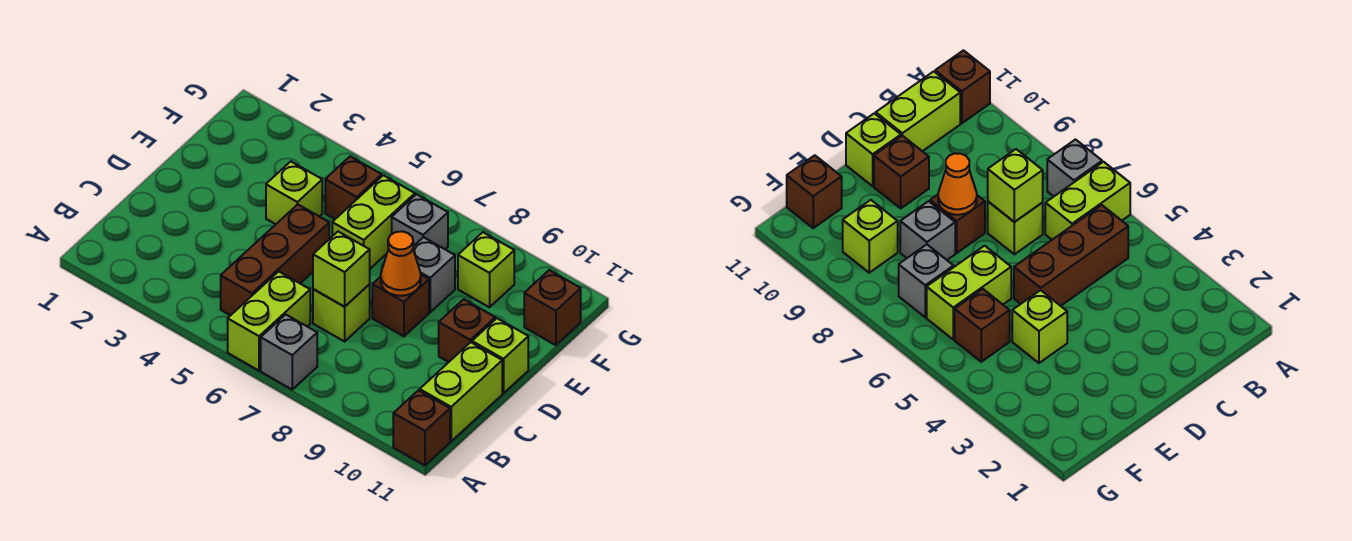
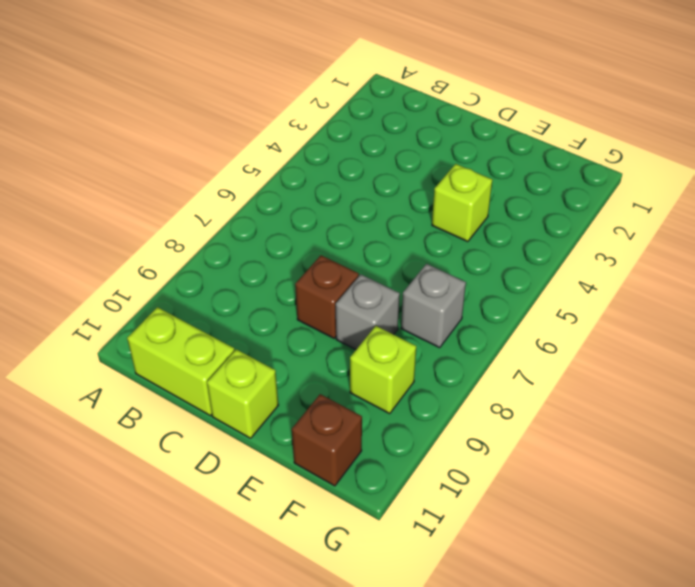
none -> lime 1x2 brick [228,271,310,371]
none -> grey 1x1 brick [261,314,317,389]
none -> brown 1x1 brick [393,390,450,465]

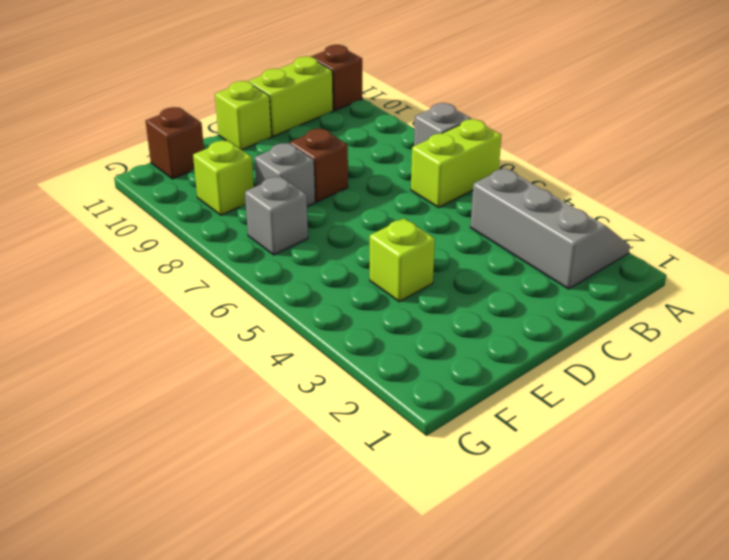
grey 2x3 slope [470,168,630,289] -> none
none -> brown 1x3 brick [221,204,329,316]
none -> lime 1x1 brick [313,285,370,341]
none -> brown 1x1 brick [439,299,495,362]

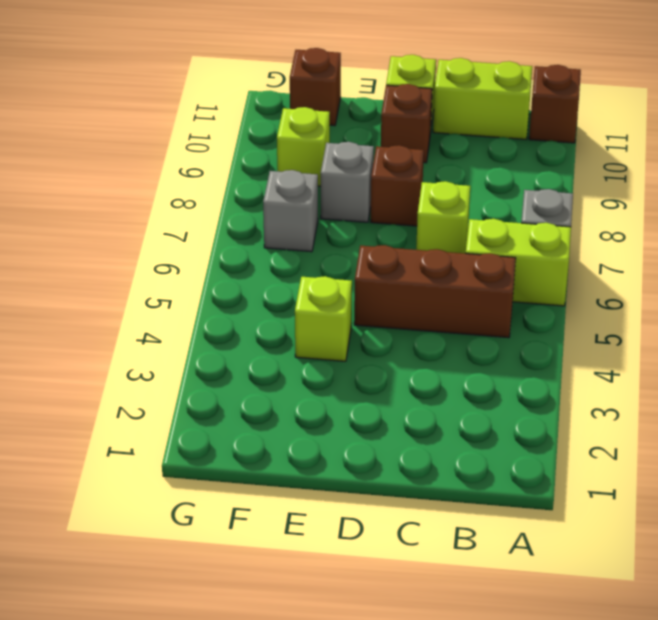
none -> lime 1x2 brick [332,175,415,269]
none -> brown 1x1 brick [325,156,382,219]
none -> lime 1x1 brick [313,232,370,307]

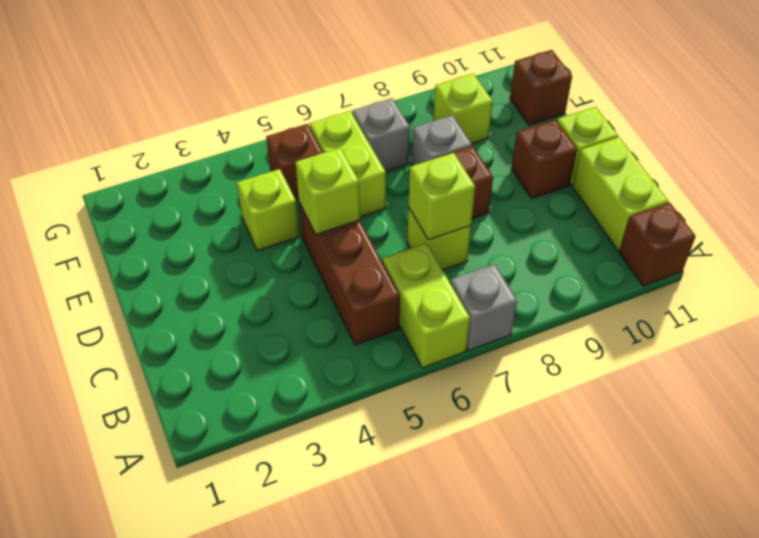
lime 1x1 brick [295,148,360,235] -> none
none -> orange 1x1 cone [381,231,421,296]

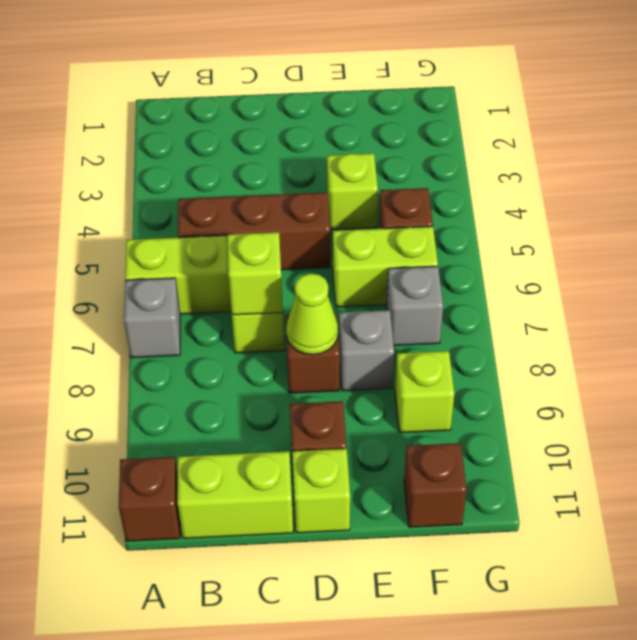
lime 1x1 cone [286,273,338,355] -> orange 1x1 cone [381,231,421,296]

